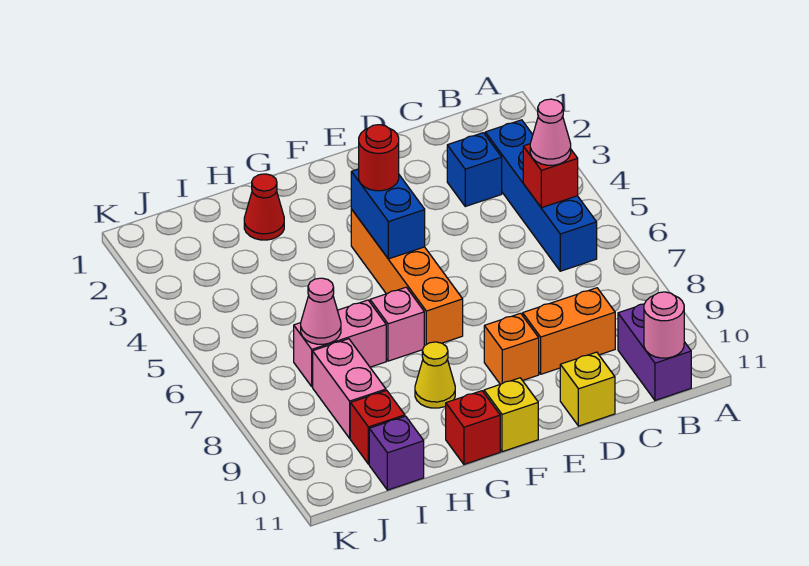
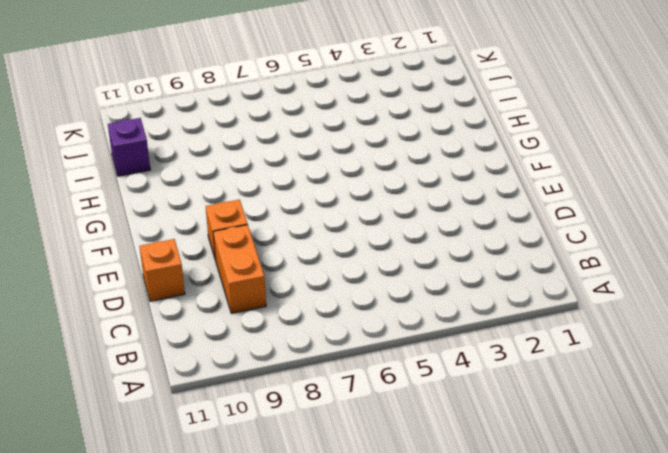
orange 1x1 brick [140,239,185,301] -> yellow 1x1 brick [560,352,615,426]
none -> blue 1x4 brick [485,120,597,271]
none -> purple 1x2 brick [618,304,691,400]
none -> blue 1x1 brick [447,133,502,206]

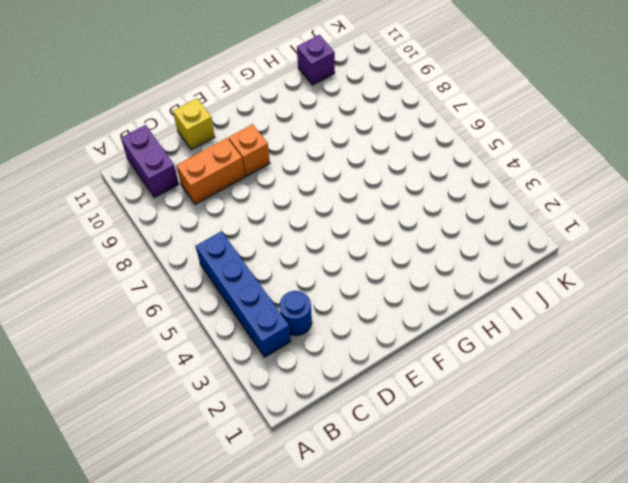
blue 1x1 round brick [280,291,312,336] -> blue 1x1 brick [447,133,502,206]
none -> orange 1x4 brick [351,209,463,346]
none -> yellow 1x1 brick [484,378,538,452]
none -> pink 1x1 brick [370,287,424,361]

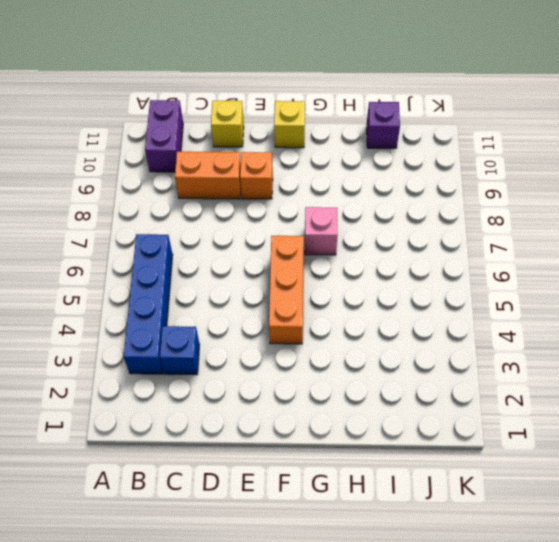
orange 1x3 brick [269,236,304,344] -> orange 1x4 brick [351,209,463,346]
none -> yellow 1x1 cone [415,342,455,408]
none -> red 1x1 brick [446,391,500,464]
none -> red 1x1 cone [244,174,284,240]

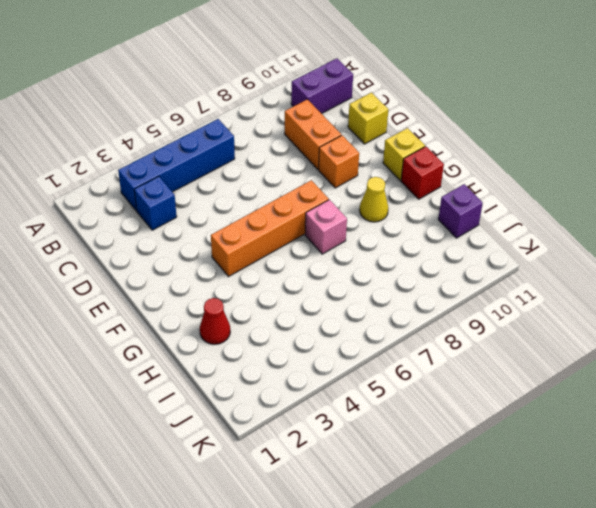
none -> pink 1x2 brick [294,300,386,387]
none -> pink 1x2 brick [313,339,386,438]
none -> red 1x1 brick [350,390,405,464]

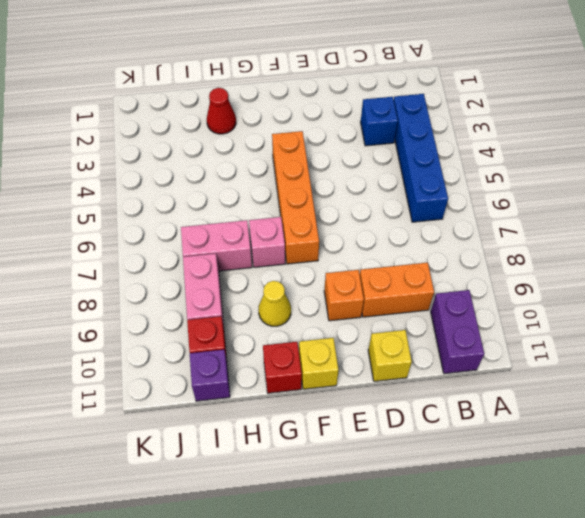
none -> red 1x1 brick [523,144,578,208]
none -> pink 1x1 round brick [644,292,684,358]
none -> blue 1x2 brick [351,169,425,259]

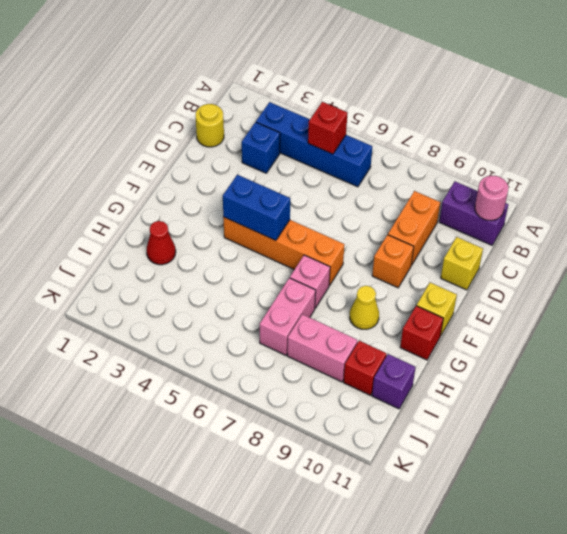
yellow 1x1 round brick [196,104,224,147] -> none
none -> pink 1x1 cone [301,278,341,344]
none -> pink 1x1 cone [530,99,571,165]
none -> red 1x1 round brick [359,125,399,191]

